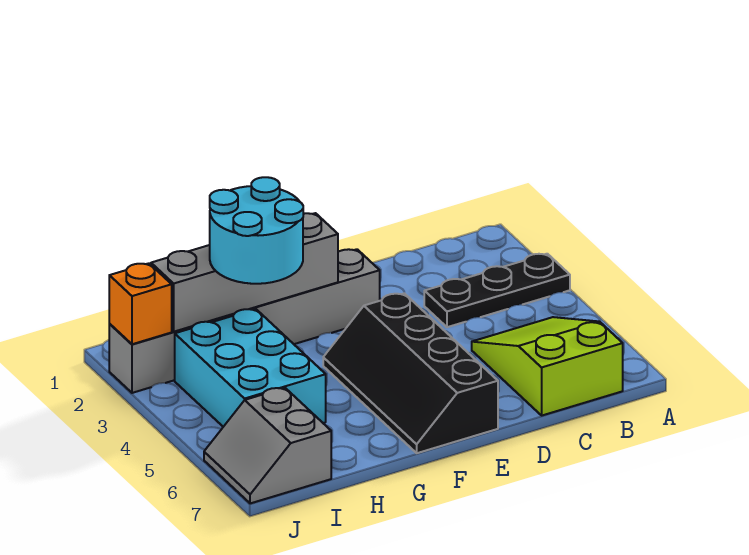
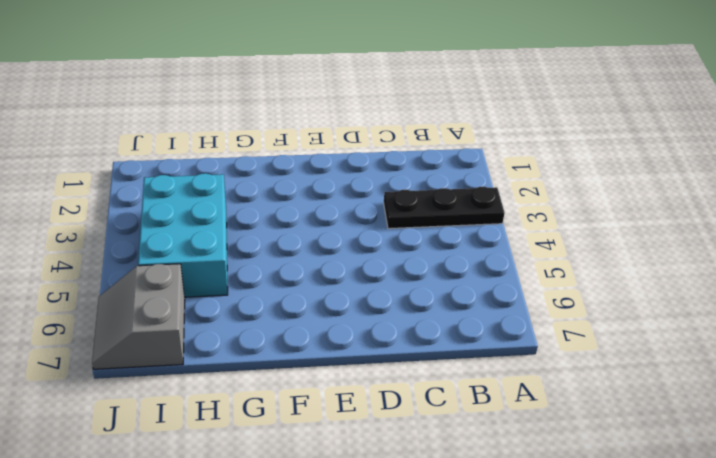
none -> lime 2x3 slope [472,317,623,415]
none -> grey 1x6 brick [109,249,380,393]

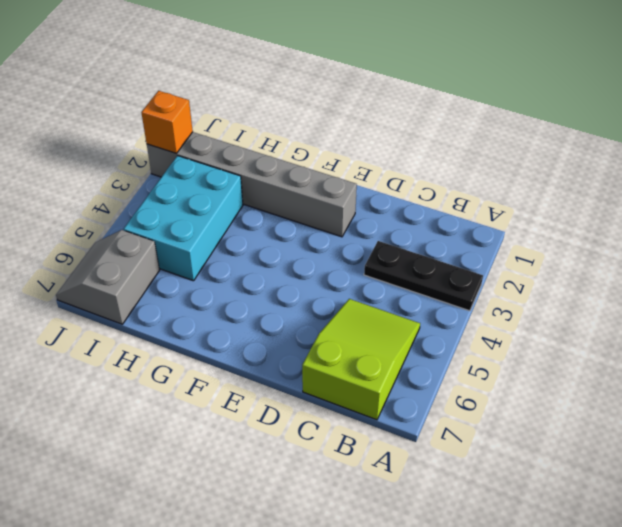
none -> black 2x4 slope [323,293,498,453]
none -> grey 1x4 brick [151,213,338,332]

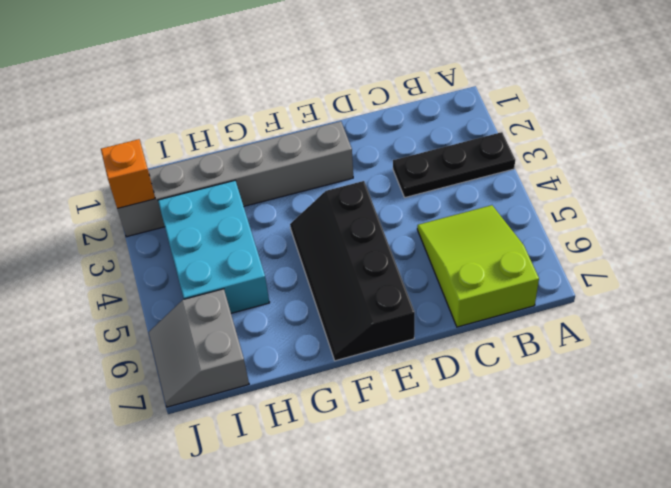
none -> grey 1x4 brick [151,213,338,332]
none -> cyan 2x2 round brick [210,177,303,284]

